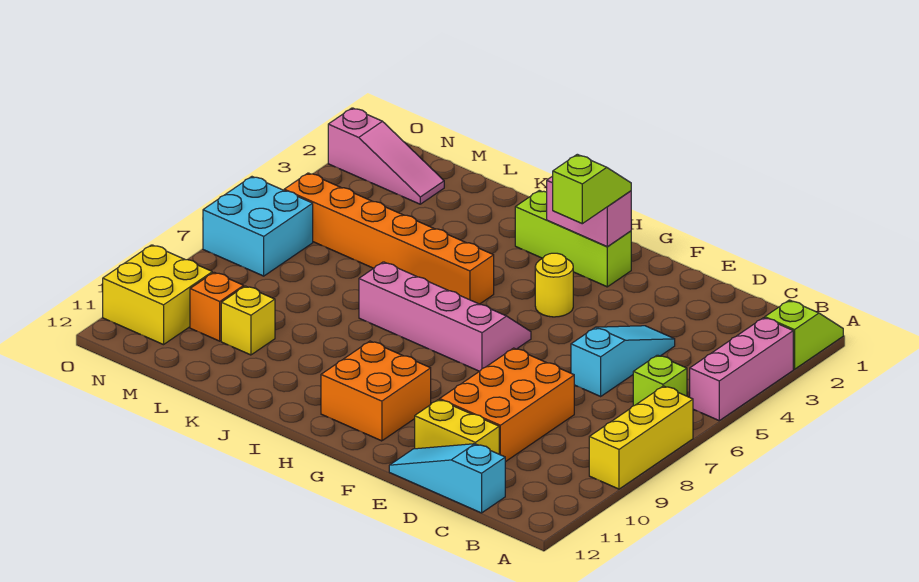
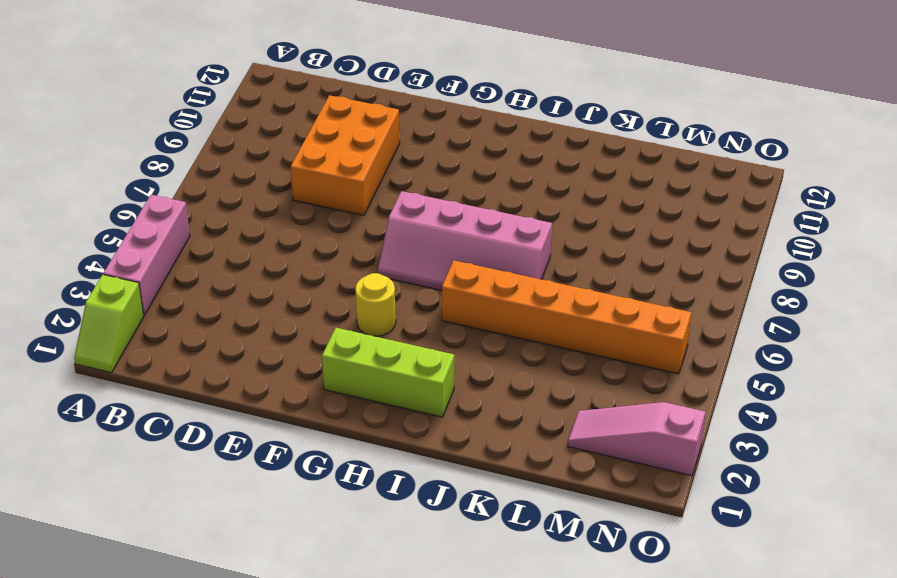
none -> yellow 1x3 brick [589,386,693,489]
none -> lime 1x1 brick [633,355,687,406]
none -> cyan 1x3 slope [389,444,505,513]

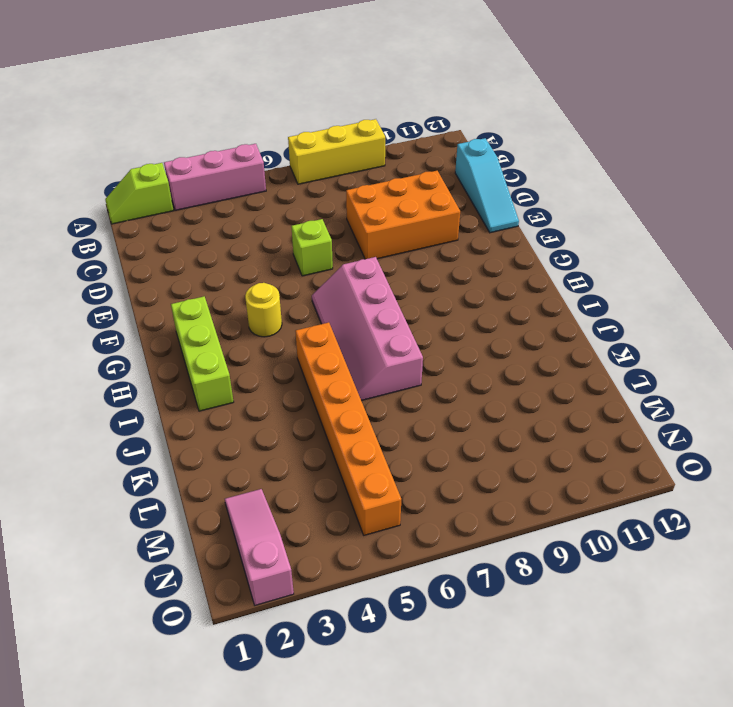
lime 1x1 brick [291,219,333,276] -> lime 1x1 brick moved to [633,355,687,406]
none -> cyan 1x3 slope [571,326,675,396]
none -> yellow 1x2 brick [415,400,499,454]
none -> orange 2x2 brick [321,341,431,441]

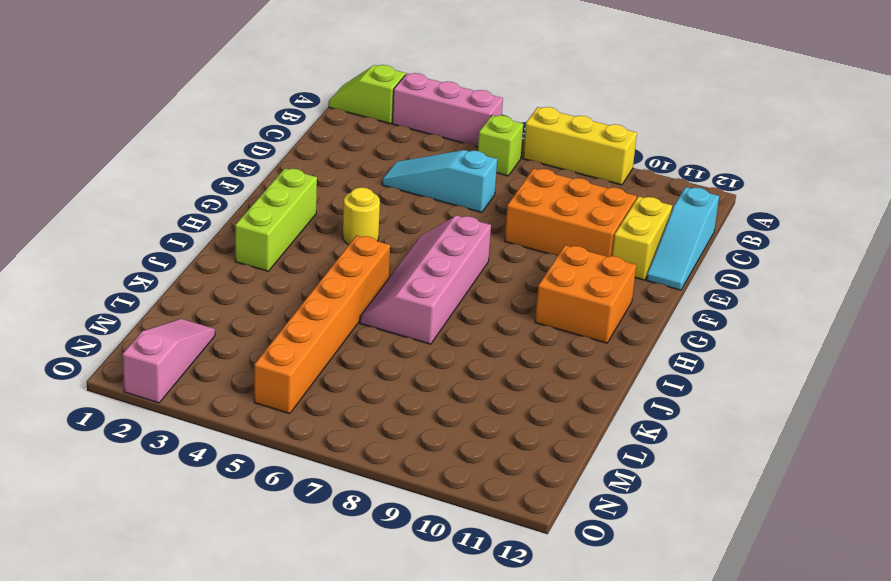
none -> yellow 1x1 brick [221,286,275,355]
none -> orange 1x1 brick [190,272,244,341]
none -> cyan 2x2 brick [203,177,313,276]

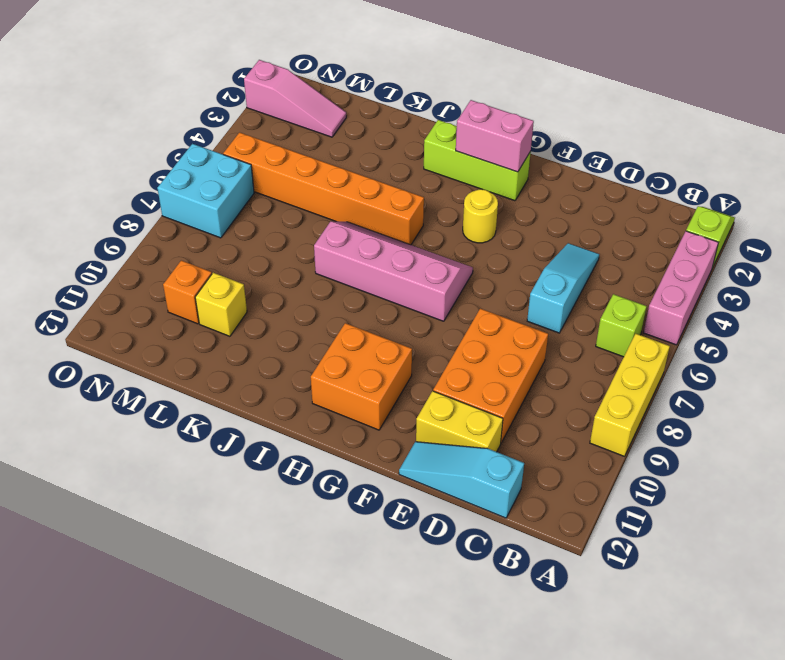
none -> yellow 2x2 brick [103,245,212,345]
none -> lime 1x2 slope [553,154,631,224]

